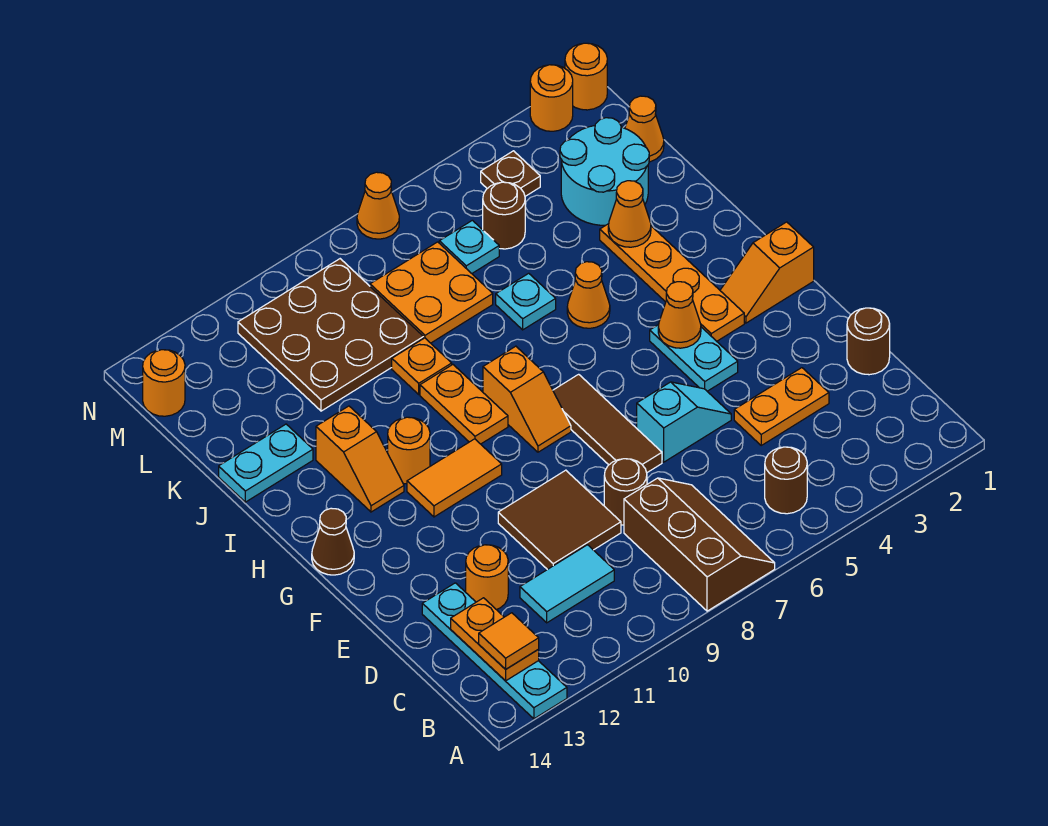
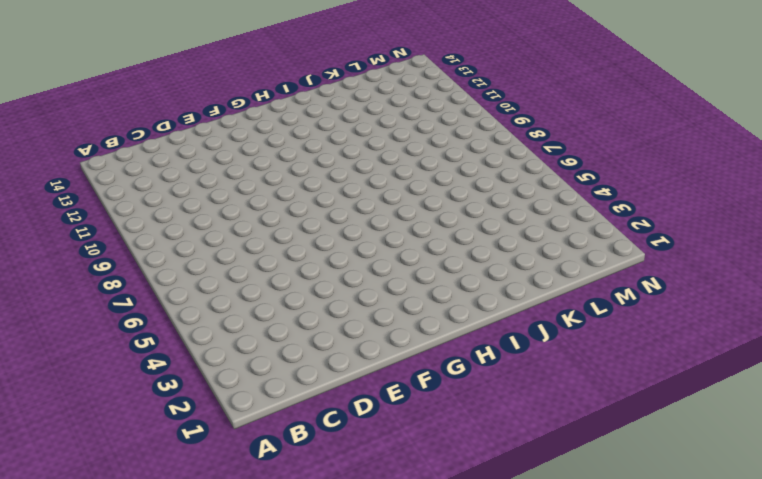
none -> brown 2x3 slope [624,478,775,611]
none -> cyan 1x4 plate [422,583,567,719]
none -> brown 1x1 round brick [765,447,807,514]
none -> cyan 1x2 tile [520,545,614,623]

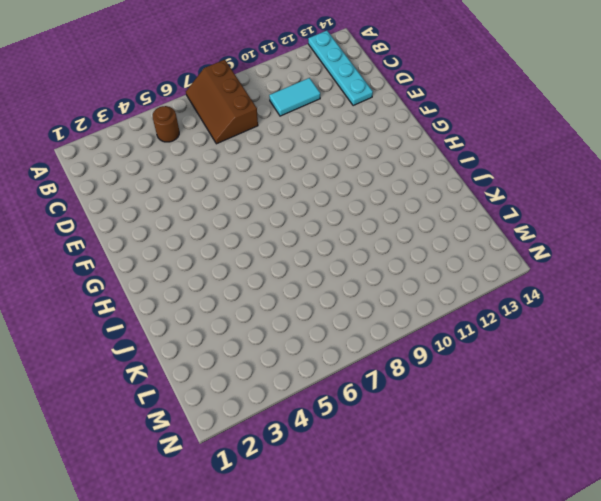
none -> brown 1x1 round brick [847,308,890,375]
none -> orange 1x2 plate [734,368,829,445]
none -> brown 1x1 round brick [604,459,647,525]
none -> brown 2x2 tile [498,470,621,570]

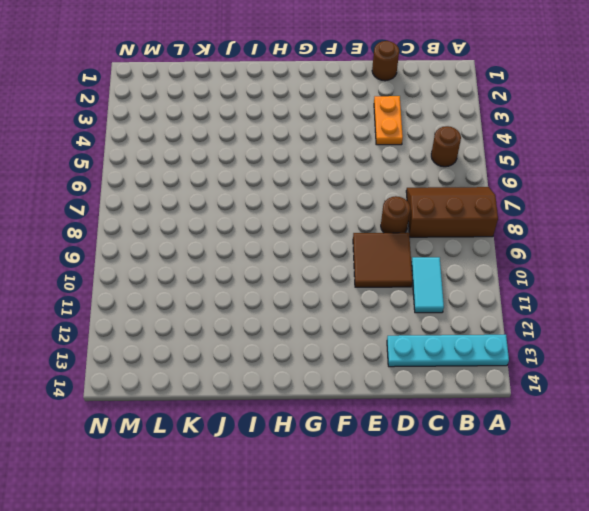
none -> orange 1x1 round brick [466,545,508,610]
none -> cyan 1x2 slope [637,382,731,462]
none -> brown 1x3 tile [553,374,662,473]
none -> cyan 1x2 plate [650,325,738,391]

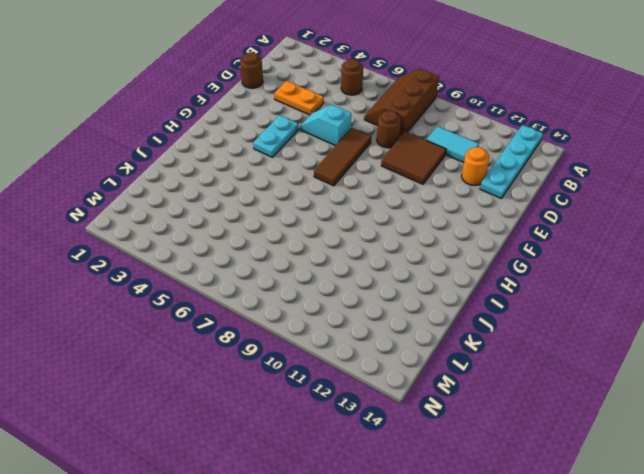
none -> orange 1x2 slope [720,222,814,323]
none -> orange 1x4 plate [600,224,744,341]
none -> orange 1x2 slope [483,346,571,452]
none -> orange 1x2 tile [407,439,502,517]

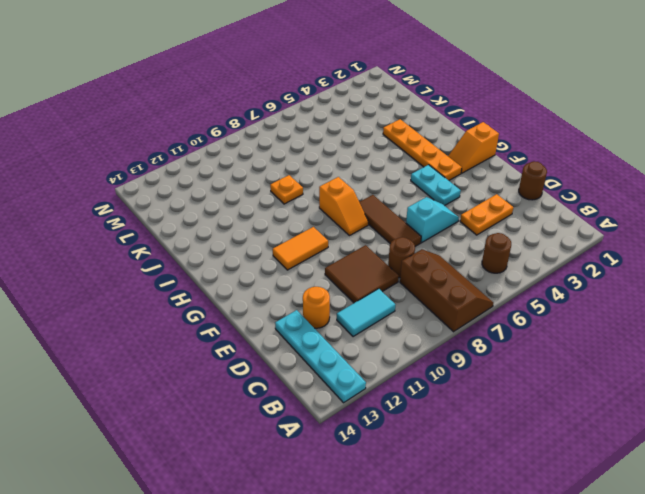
none -> brown 1x1 cone [312,508,354,575]
none -> orange 1x2 plate [420,365,508,444]
none -> orange 1x1 round brick [388,417,430,484]
none -> orange 1x2 slope [316,406,404,512]

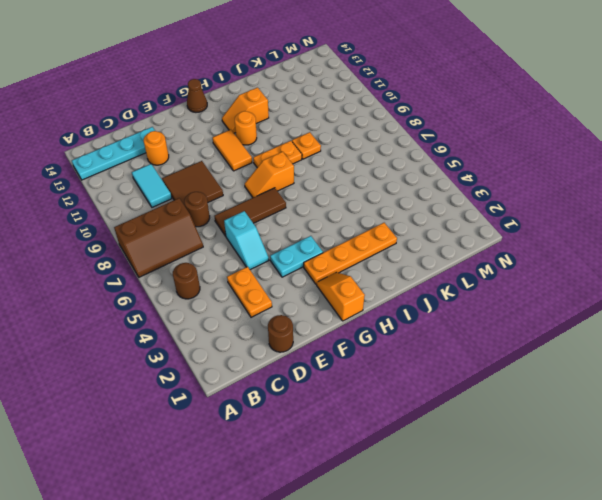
none -> orange 1x1 cone [567,262,610,328]
none -> cyan 1x1 plate [496,273,556,330]
none -> cyan 1x2 plate [219,424,313,502]
none -> cyan 2x2 round brick [560,118,649,225]

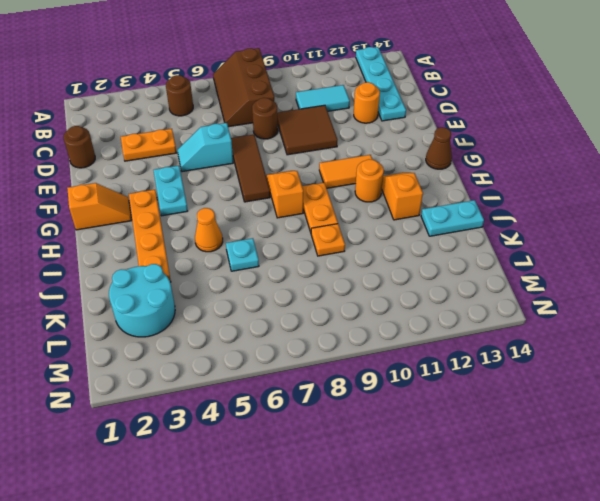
none -> orange 2x2 plate [370,242,493,343]
none -> brown 3x3 plate [238,259,423,411]
none -> orange 1x1 cone [625,96,664,162]
none -> brown 1x1 round brick [483,182,525,249]

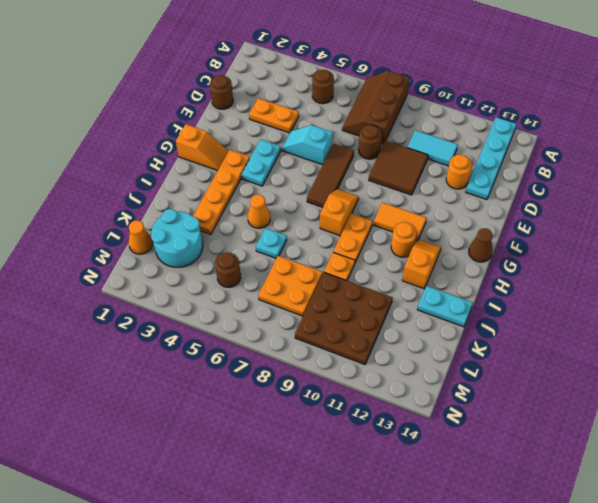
none -> cyan 1x1 plate [439,220,499,273]
none -> brown 1x1 plate [481,151,540,196]
none -> orange 1x1 round brick [143,350,185,416]
none -> orange 1x1 round brick [565,43,607,110]

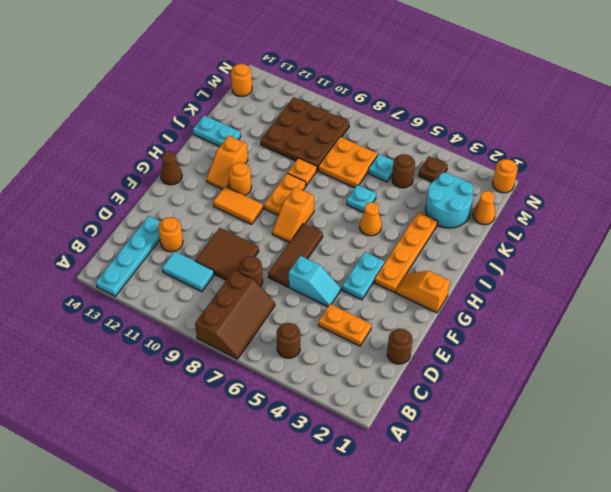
none -> orange 1x1 round brick [530,65,573,131]
none -> orange 1x1 cone [357,172,399,239]
none -> orange 1x2 plate [451,598,539,681]
none -> orange 1x1 cone [658,282,701,348]

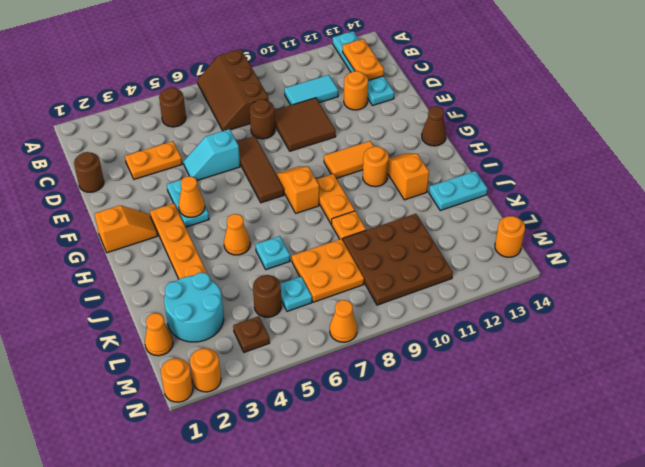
none -> orange 1x1 cone [608,181,651,247]
none -> orange 1x1 tile [479,613,539,669]

